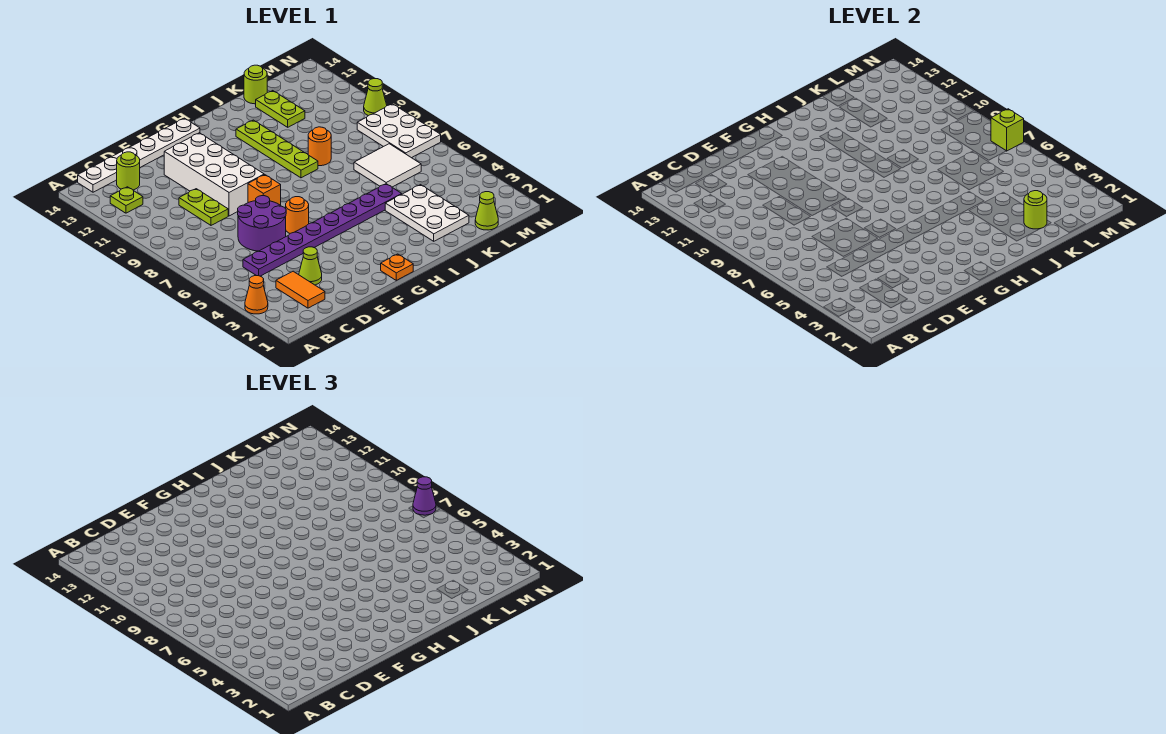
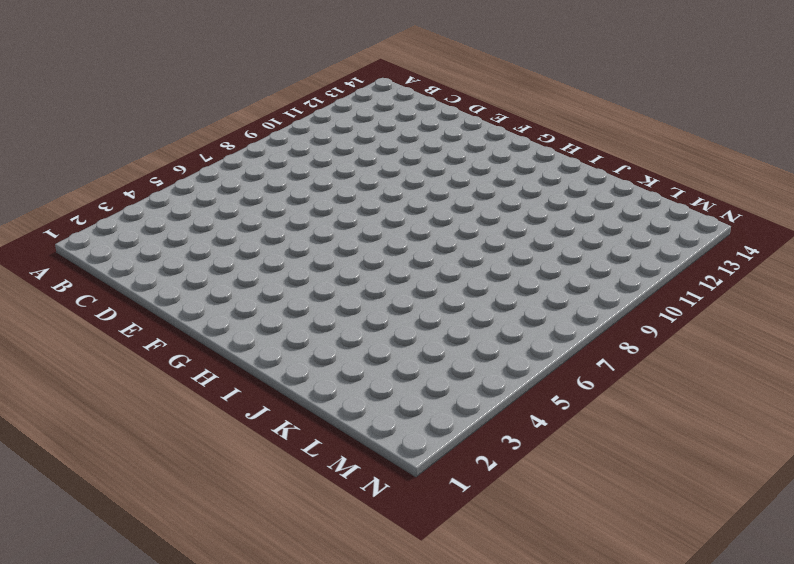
none -> orange 1x1 cone [245,276,268,314]
none -> lime 1x1 plate [110,187,143,213]
none -> white 1x6 plate [78,118,200,192]

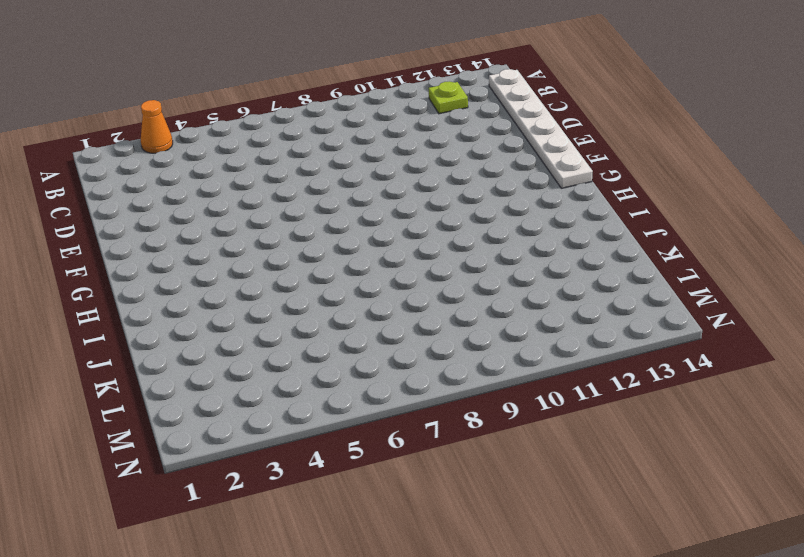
none -> orange 1x2 tile [276,271,325,308]
none -> purple 1x8 plate [243,184,402,276]
none -> lime 1x1 round brick [117,152,140,190]

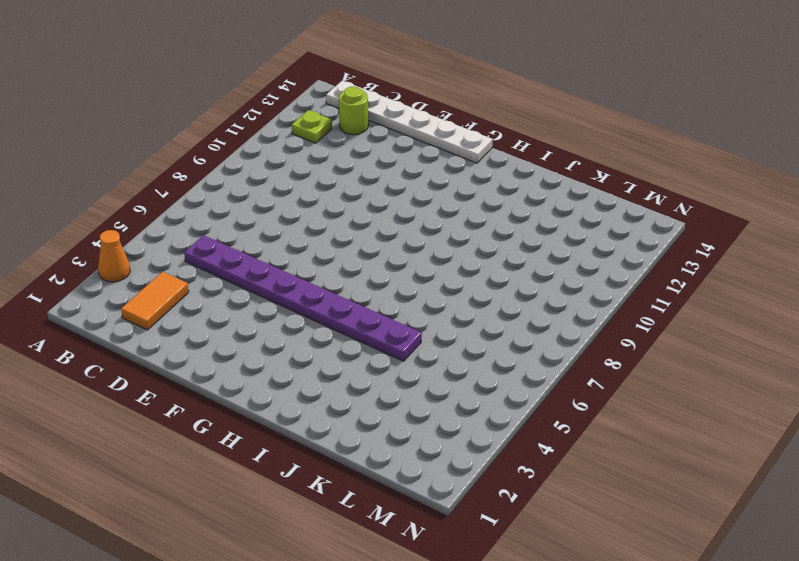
none -> lime 1x1 cone [299,247,322,285]
none -> purple 2x2 round brick [238,196,286,251]
none -> lime 1x2 plate [179,189,228,225]

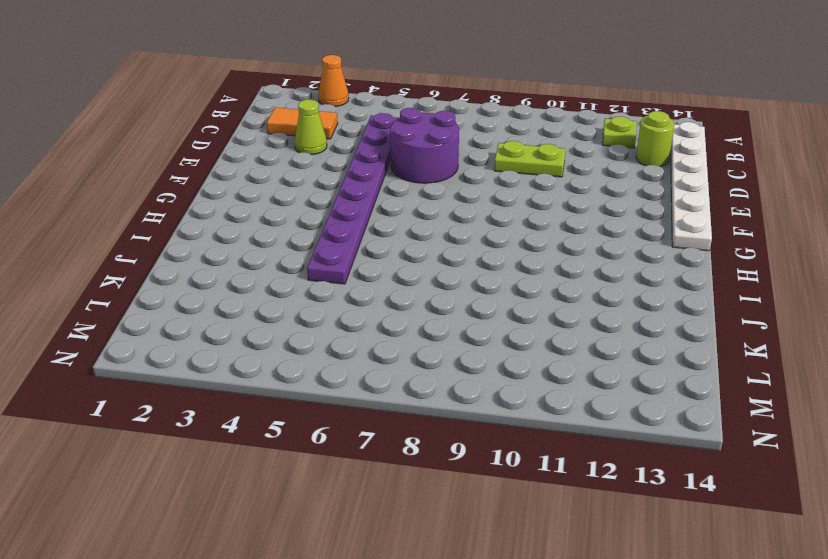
none -> white 2x4 brick [164,133,264,216]
none -> orange 1x1 round brick [286,197,309,233]
none -> orange 1x1 brick [248,175,281,205]

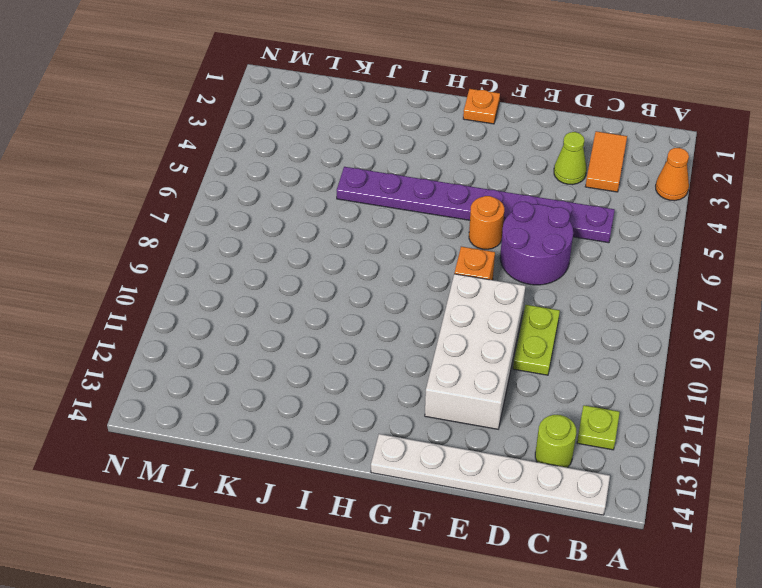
none -> lime 1x4 plate [236,120,318,178]
none -> white 2x3 plate [385,185,469,241]
none -> orange 1x1 round brick [308,127,331,166]

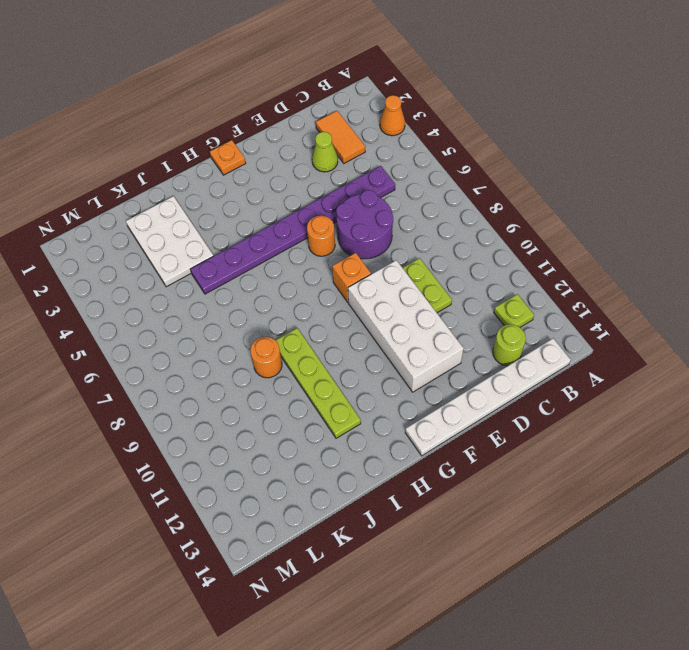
none -> white 2x2 tile [354,144,421,187]
none -> lime 1x2 plate [256,91,305,127]
none -> lime 1x1 round brick [244,65,267,104]

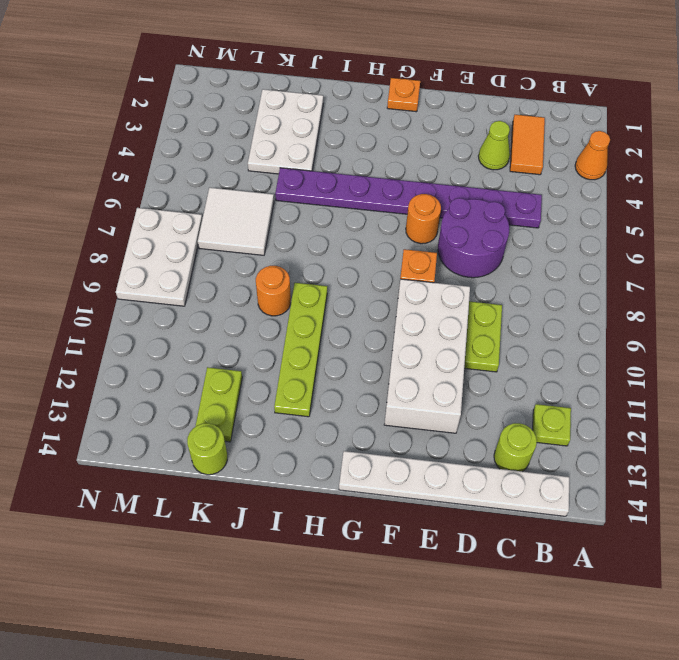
none -> lime 1x1 cone [475,192,498,230]
none -> lime 1x1 cone [364,79,387,116]
none -> lime 1x1 round brick [1024,191,1047,229]

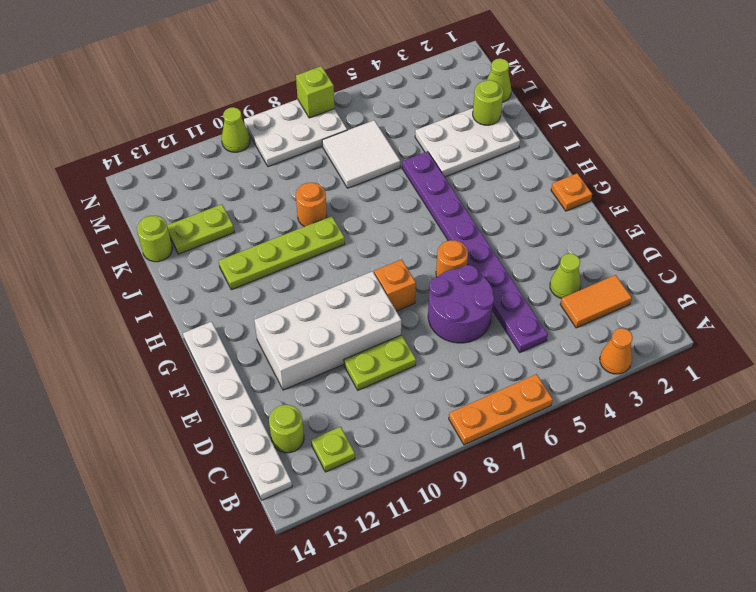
orange 1x3 plate [449,374,553,445] -> none
none -> purple 1x1 cone [413,477,436,515]

